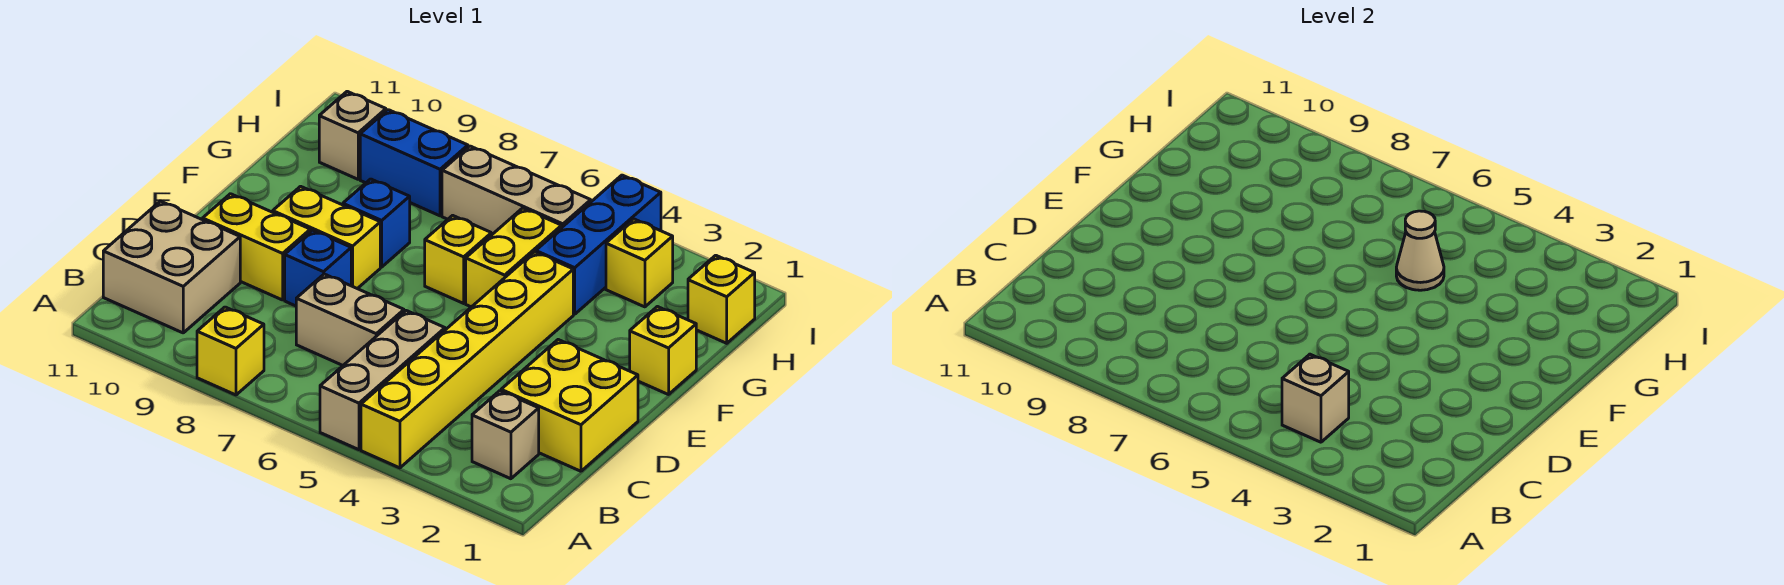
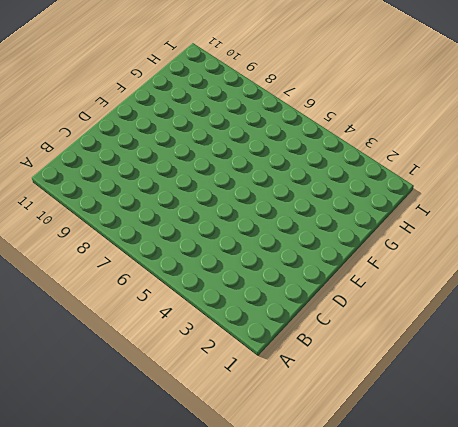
none -> yellow 1x6 brick [361,252,573,468]
none -> tan 1x3 brick [320,311,445,450]
none -> yellow 1x1 brick [197,307,264,395]

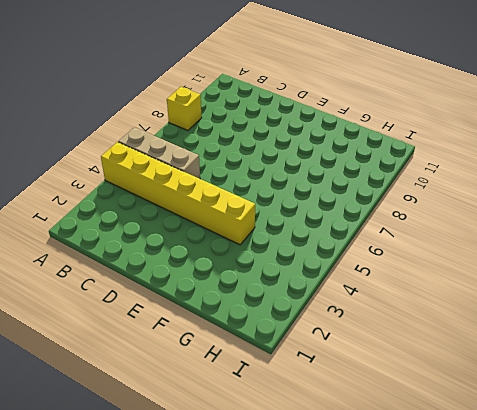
none -> tan 1x1 brick [472,391,539,479]
none -> tan 2x2 brick [103,201,240,333]
none -> yellow 2x2 brick [501,340,638,471]

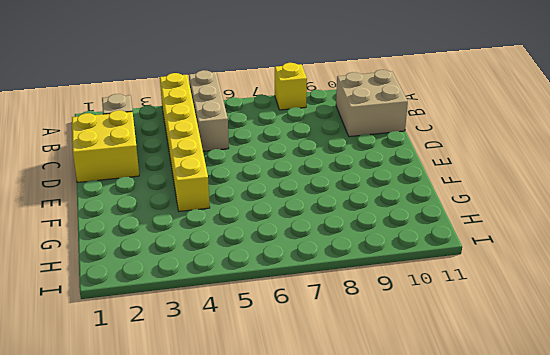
none -> tan 1x2 brick [296,274,404,365]
none -> blue 1x1 brick [285,230,351,306]
none -> yellow 1x2 brick [203,194,310,300]

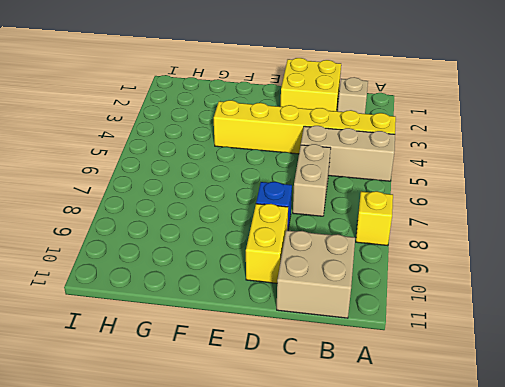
none -> yellow 1x2 brick [273,186,380,289]
none -> yellow 1x1 brick [630,307,696,395]
none -> yellow 1x2 brick [466,208,562,307]

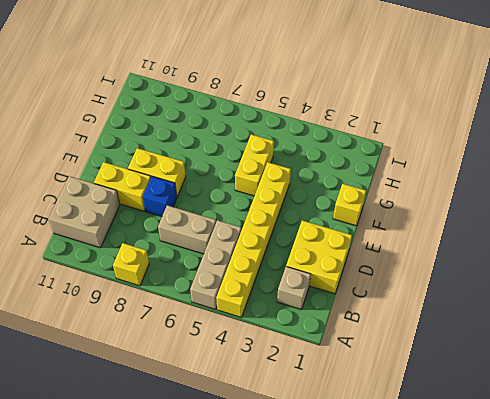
none -> yellow 1x1 brick [425,215,491,303]
none -> blue 1x1 brick [343,179,410,267]
none -> blue 1x3 brick [536,175,661,314]

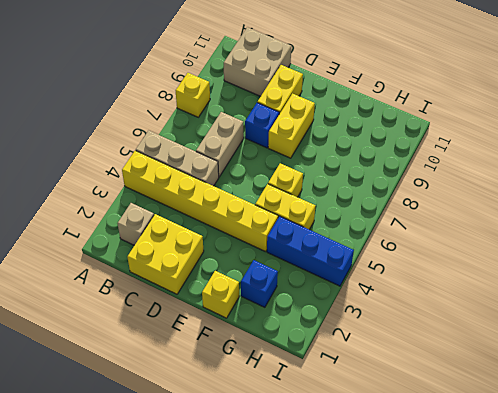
blue 1x1 brick [241,260,278,307] -> blue 1x1 brick moved to [343,179,410,267]
none -> yellow 1x1 brick [688,255,755,343]
none -> yellow 1x1 brick [606,219,673,307]
none -> tan 1x3 brick [442,146,591,235]

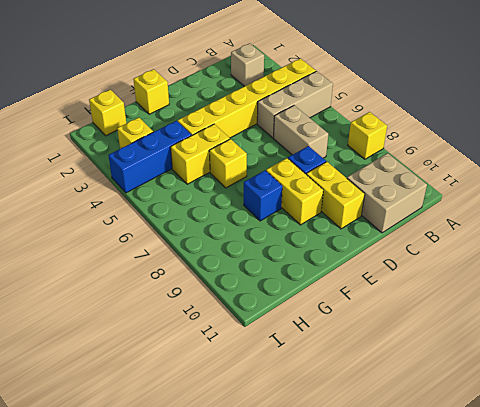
none -> yellow 2x2 brick [501,340,638,471]
none -> tan 1x3 brick [442,146,591,235]
none -> blue 1x2 brick [360,110,468,216]

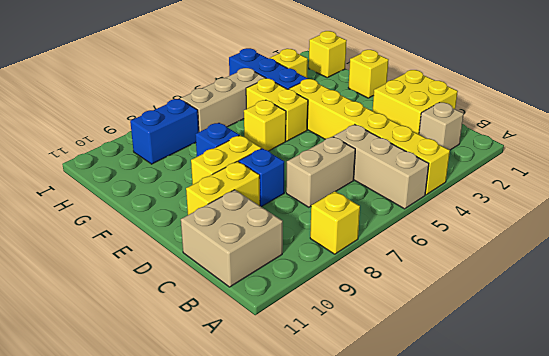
none -> tan 1x1 brick [319,91,386,179]
none -> tan 1x1 brick [1282,354,1349,442]
none -> tan 1x1 cone [1396,211,1444,290]

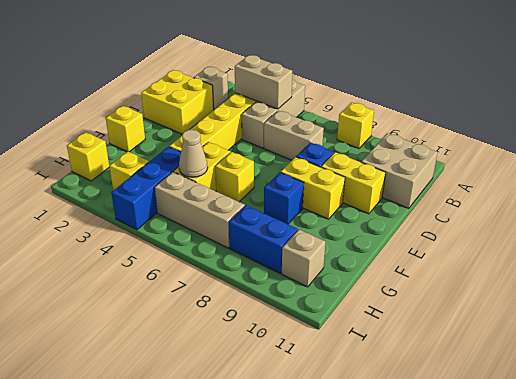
tan 1x2 brick [235,55,292,109] -> tan 1x1 brick [1282,354,1349,442]

